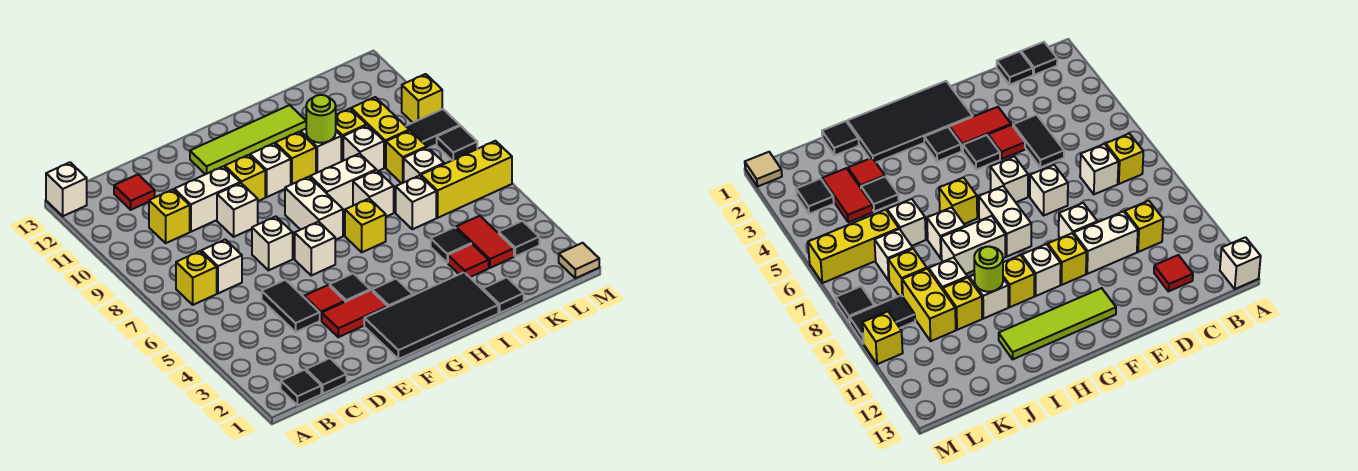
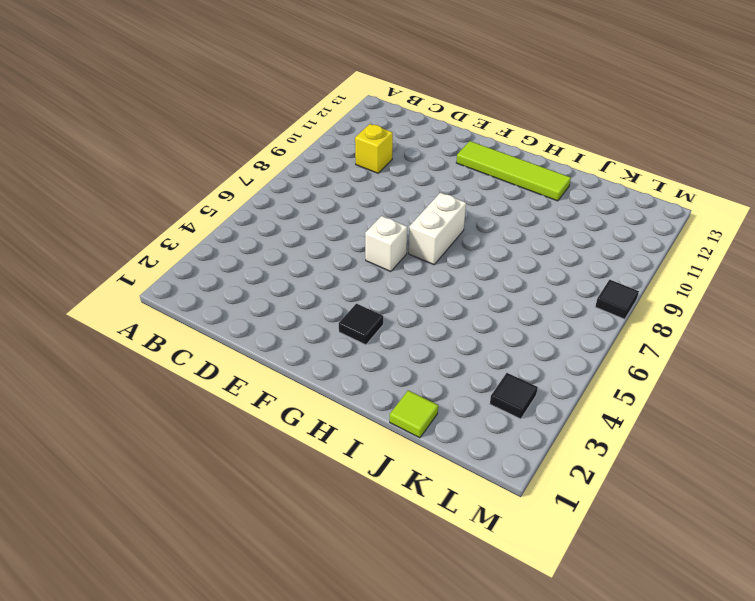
lime 1x1 tile [390,390,438,438] -> black 1x1 tile [483,278,524,313]
none -> white 1x1 brick [46,162,87,216]
none -> black 1x1 tile [281,370,321,405]
none -> yellow 1x1 brick [176,251,217,305]
none -> black 1x1 tile [306,358,347,394]

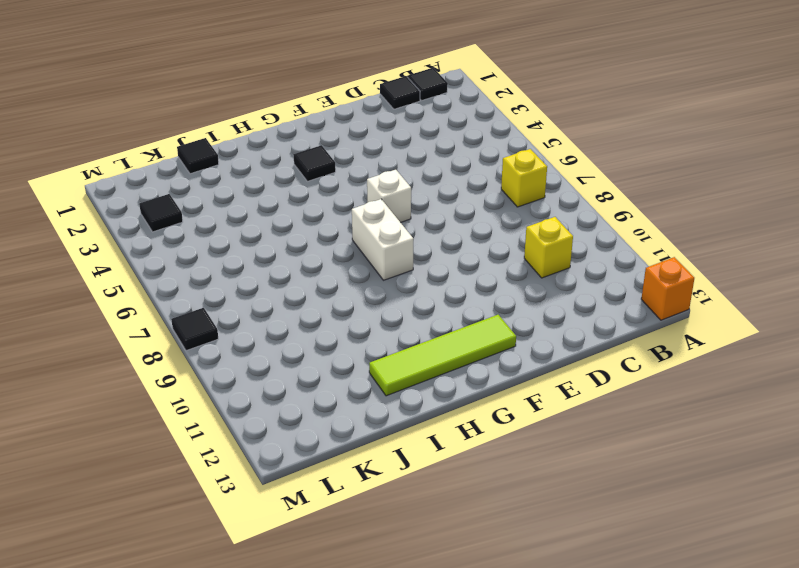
orange 1x1 brick [641,257,694,320] -> white 1x1 brick [46,162,87,216]
none -> white 1x1 brick [201,239,242,293]
none -> red 1x1 tile [114,175,155,210]
none -> black 1x2 tile [262,280,320,332]
none -> white 1x2 brick [174,166,240,232]

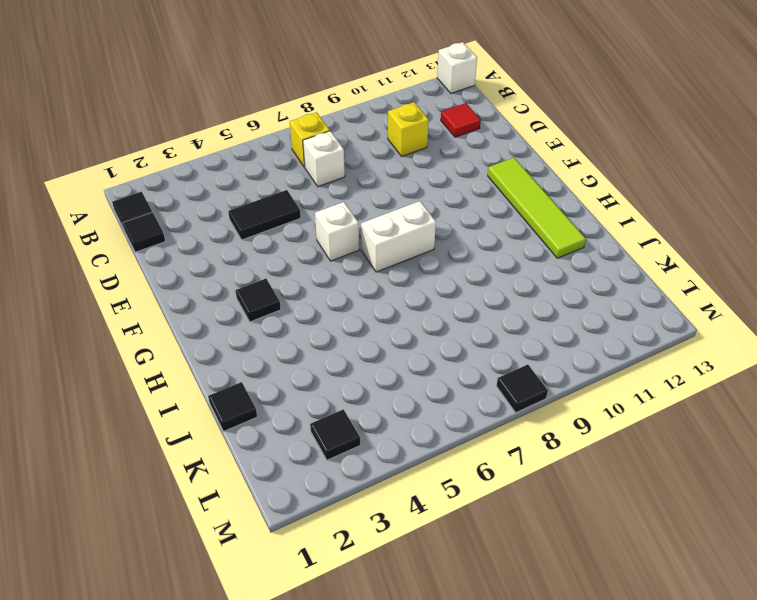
none -> white 1x2 brick [174,166,240,232]
none -> red 1x2 tile [322,290,388,337]
none -> red 1x1 tile [304,285,345,320]
none -> white 1x1 brick [252,217,293,270]

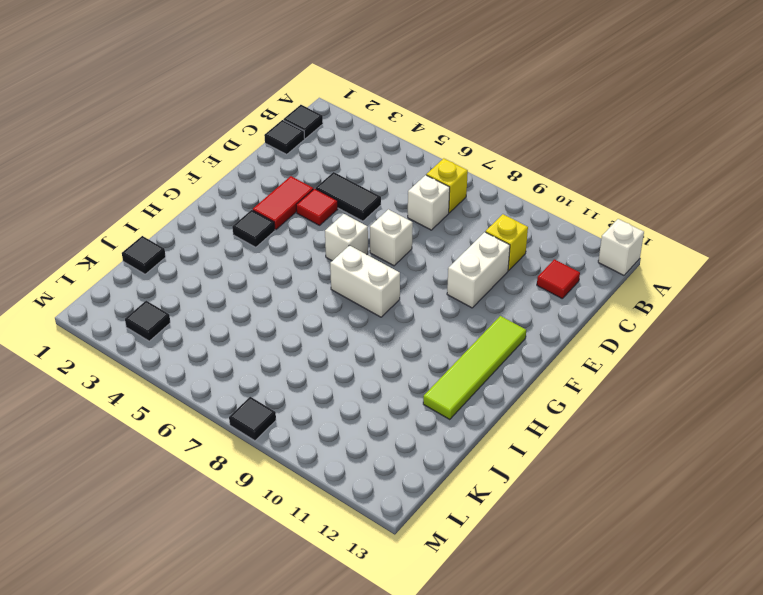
none -> white 1x1 brick [217,183,258,237]
none -> black 2x4 tile [364,272,498,359]
none -> black 1x1 tile [330,274,370,302]
none -> yellow 1x1 brick [225,155,265,201]

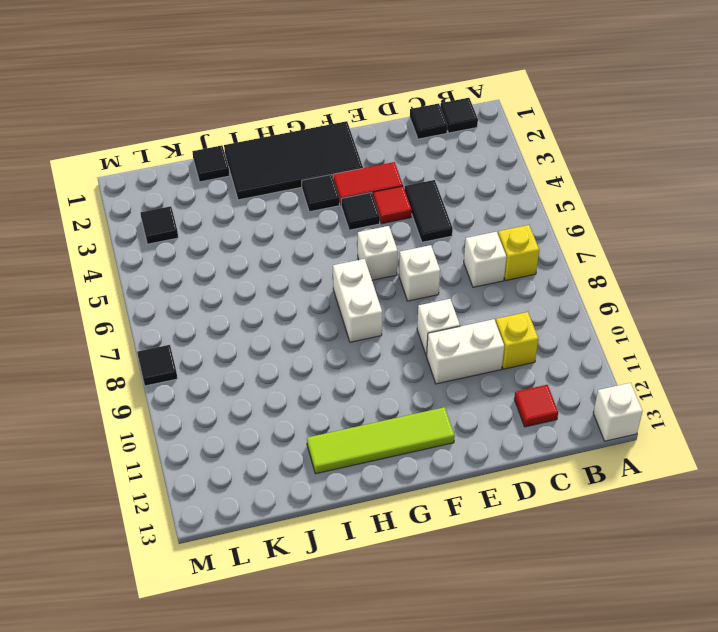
none -> yellow 1x1 brick [225,155,265,201]
none -> white 1x1 brick [250,143,291,197]
none -> yellow 1x1 brick [345,199,386,252]
none -> white 1x2 brick [310,154,376,212]

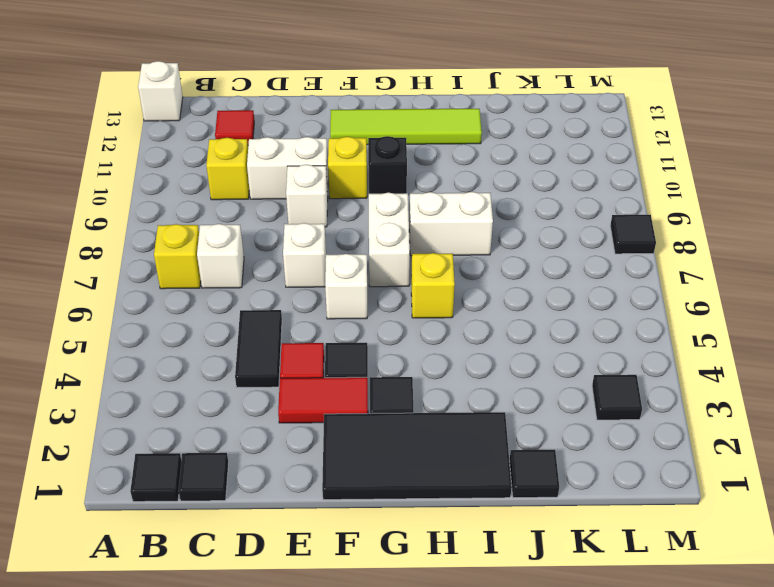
black 1x1 brick [368,136,407,194] -> white 1x1 brick [250,143,291,197]
none -> yellow 1x1 brick [275,132,316,185]
none -> white 1x1 brick [353,170,394,217]
none -> white 1x1 brick [301,129,341,173]
none -> red 1x1 tile [448,244,489,277]

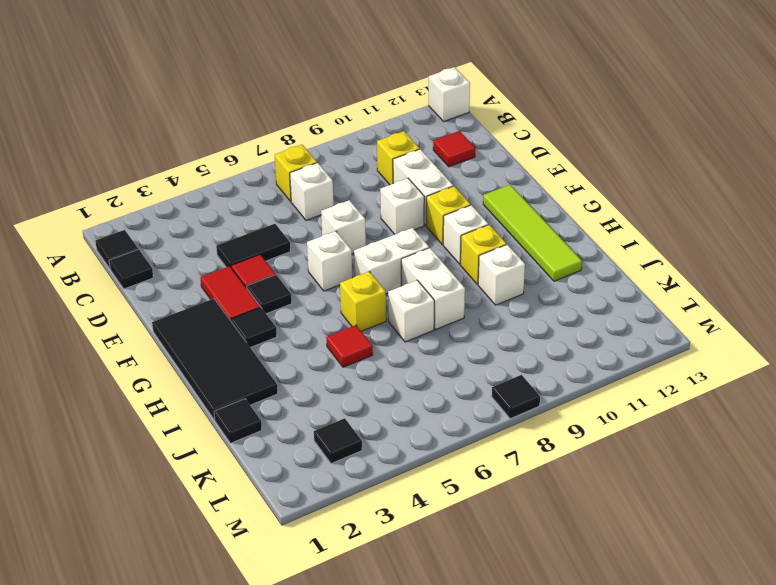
red 1x1 tile [326,325,373,367] -> red 1x1 tile moved to [448,244,489,277]
none -> black 1x1 tile [431,227,471,263]
none -> white 1x1 brick [396,175,436,229]
none -> white 1x1 brick [343,125,384,171]
none -> yellow 1x1 brick [336,109,367,162]

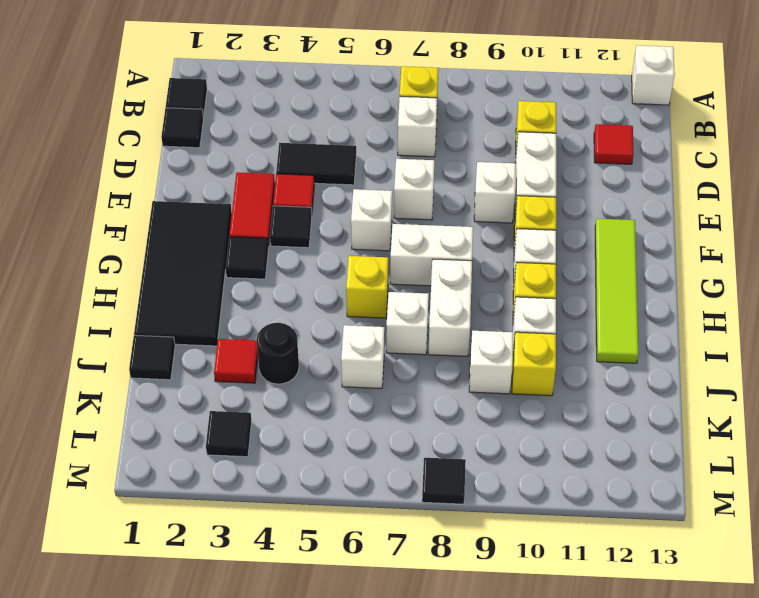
black 1x1 round brick [257,323,299,384] -> black 1x1 tile [431,227,471,263]
none -> red 1x2 tile [456,216,514,268]
none -> yellow 1x3 brick [421,141,512,218]
none -> white 1x1 brick [404,147,444,182]
none -> yellow 1x1 brick [386,130,427,183]

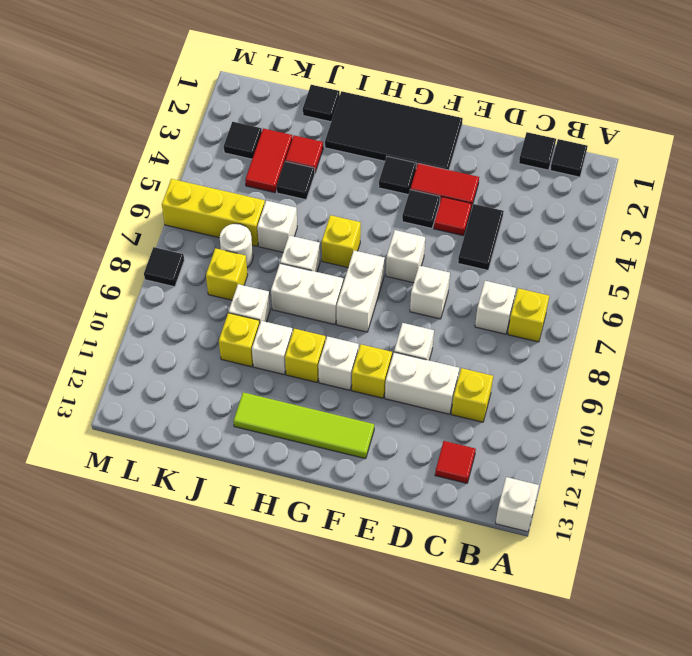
white 1x1 round brick [220,224,253,267] -> white 1x1 brick [404,147,444,182]
none -> yellow 1x2 brick [351,97,409,168]
none -> black 1x2 tile [406,109,460,148]
none -> tan 1x1 tile [559,243,599,278]
none -> yellow 1x1 brick [402,74,442,123]

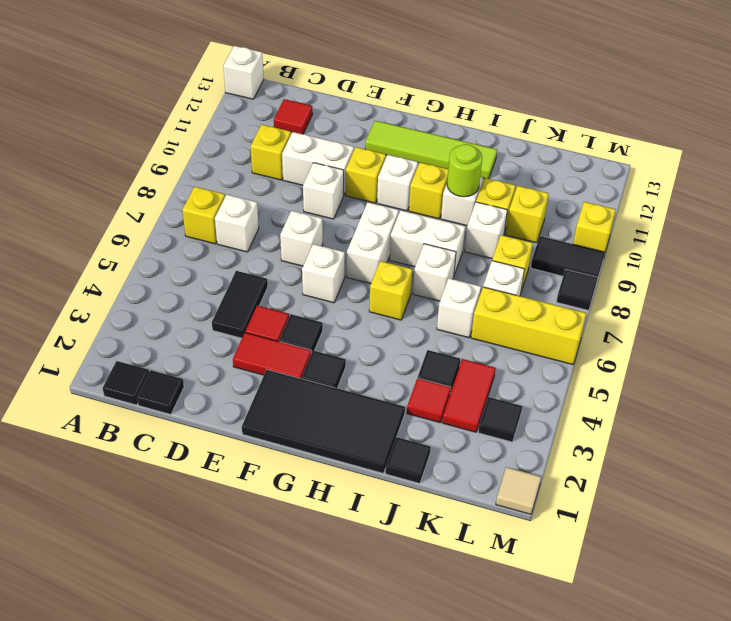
yellow 1x1 brick [506,186,549,243] -> yellow 1x2 brick [351,97,409,168]

